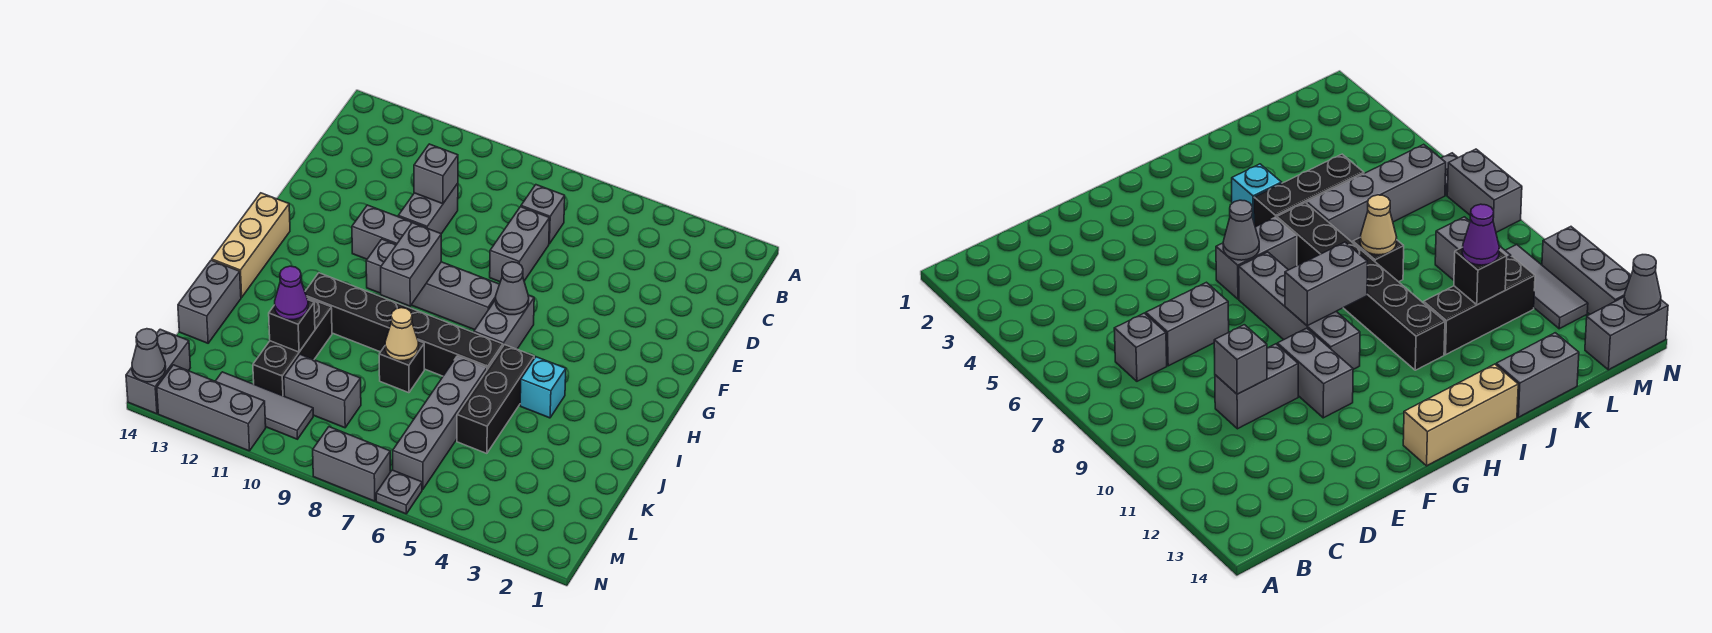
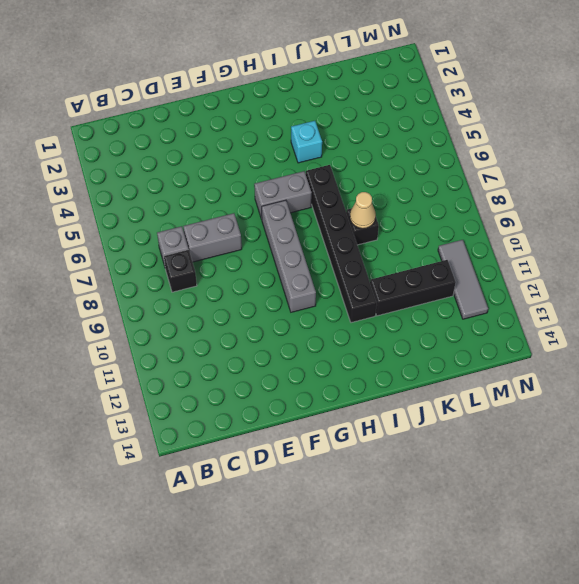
black 1x1 brick [164,250,197,292] -> black 1x1 brick moved to [269,300,315,352]
none -> grey 1x2 brick [398,184,458,234]
none -> grey 1x2 brick [352,205,426,259]
none -> tan 1x3 brick [212,193,290,297]

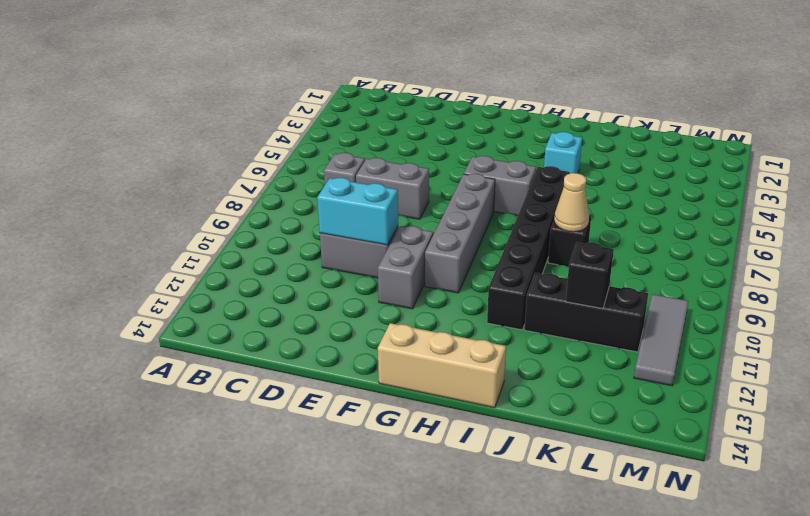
cyan 1x2 brick [317,178,398,245] -> grey 1x1 brick [414,144,458,204]
none -> black 1x3 brick [457,345,534,453]
none -> grey 1x4 brick [393,356,487,489]
none -> grey 1x2 brick [178,260,241,343]

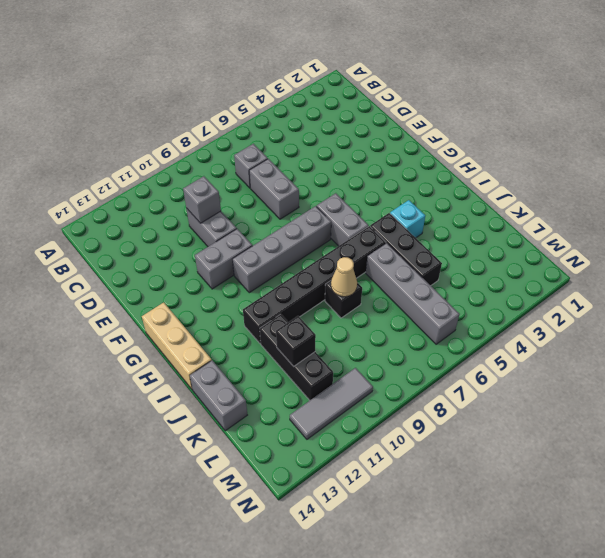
none -> grey 1x2 brick [284,354,361,428]
none -> grey 1x2 brick [126,329,190,414]
none -> grey 1x1 plate [376,470,422,514]

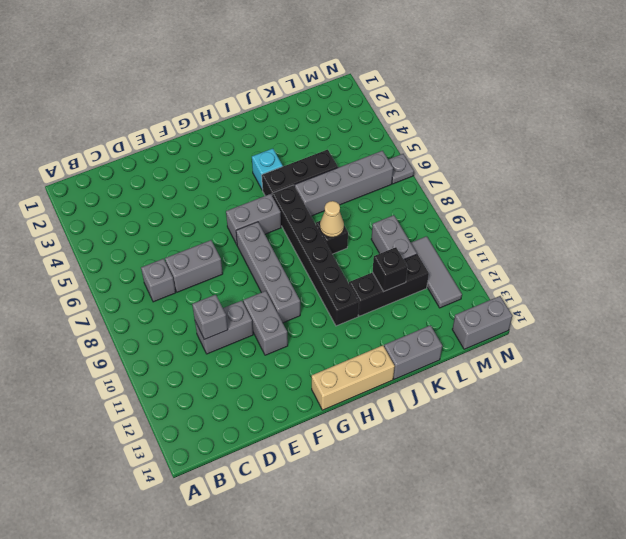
none -> grey 1x2 brick [313,427,391,501]
none -> grey 1x3 brick [157,365,266,451]
none -> grey 1x1 cone [496,262,529,315]

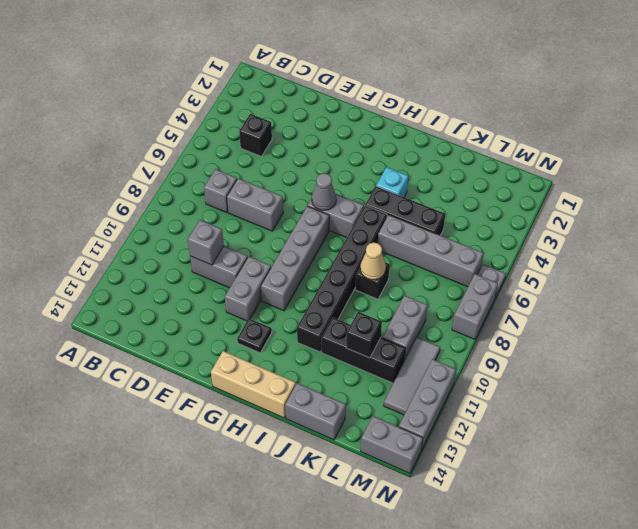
black 1x1 brick [239,114,272,156] -> none
black 1x1 plate [237,318,272,353] -> none
none -> grey 1x2 brick [381,223,441,306]
none -> grey 1x1 cone [132,329,166,382]
none -> purple 1x1 cone [275,266,308,320]

